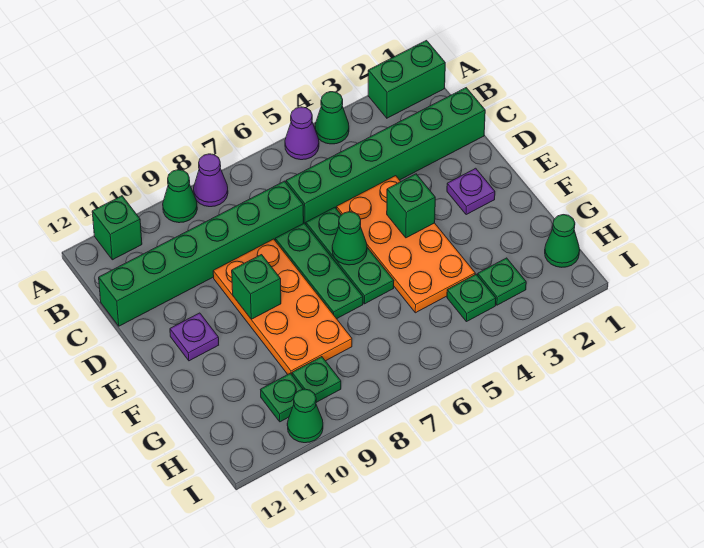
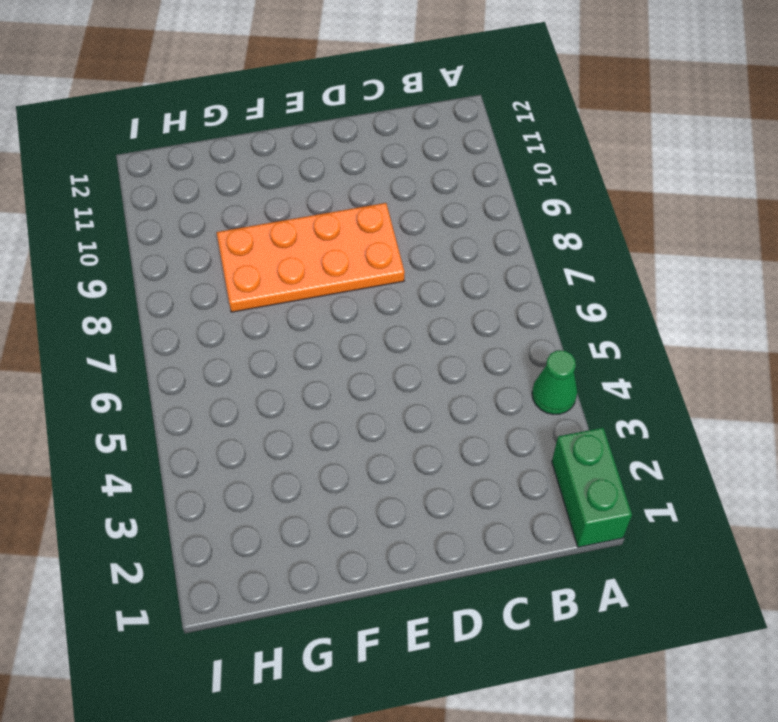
none -> purple 1x1 cone [285,107,319,160]
none -> purple 1x1 cone [194,154,228,207]
none -> green 1x1 cone [163,170,197,223]

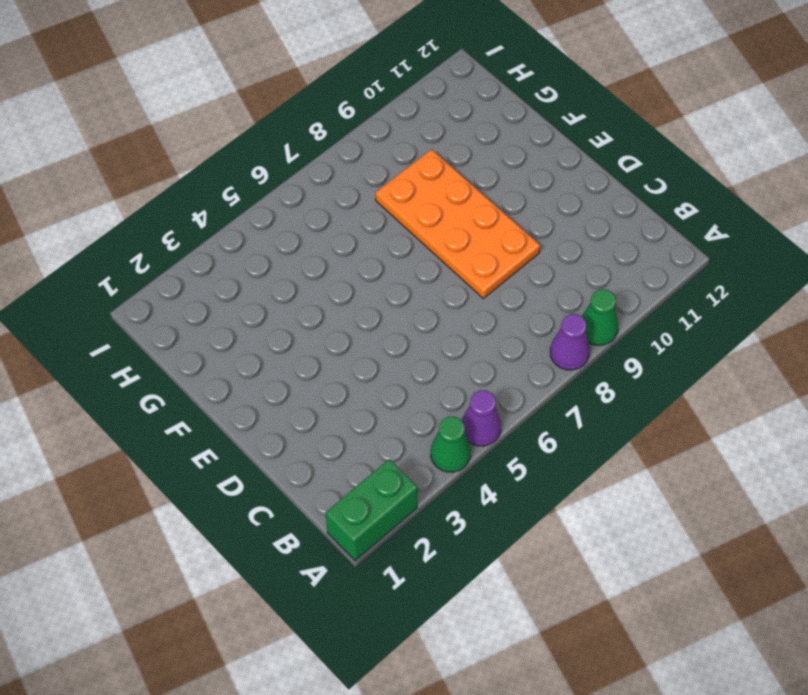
none -> green 1x1 brick [92,196,142,260]
none -> green 1x6 brick [286,88,485,224]
none -> green 1x6 brick [99,181,304,326]

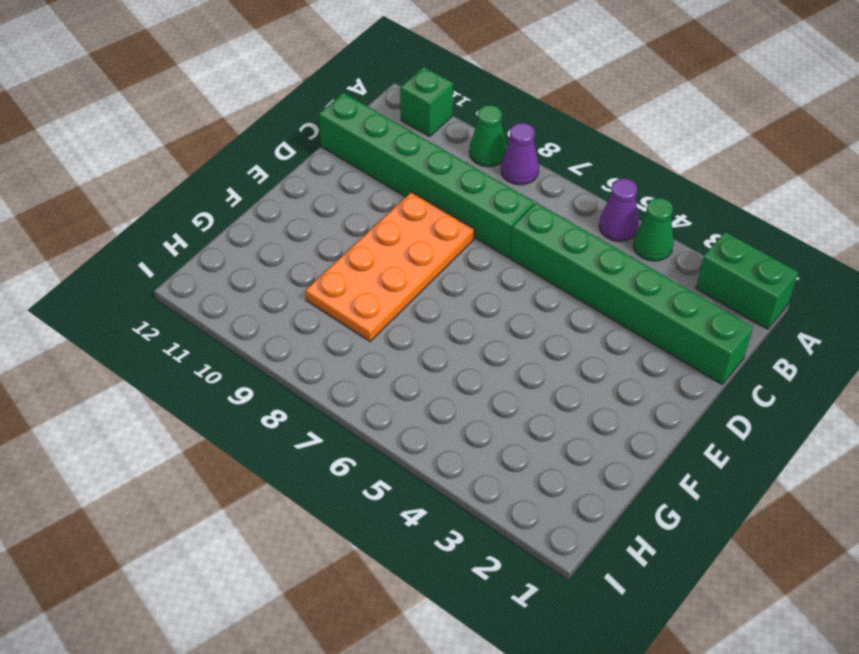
none -> orange 2x4 plate [337,176,475,313]
none -> green 1x3 plate [306,207,394,304]
none -> green 1x3 plate [275,223,363,319]

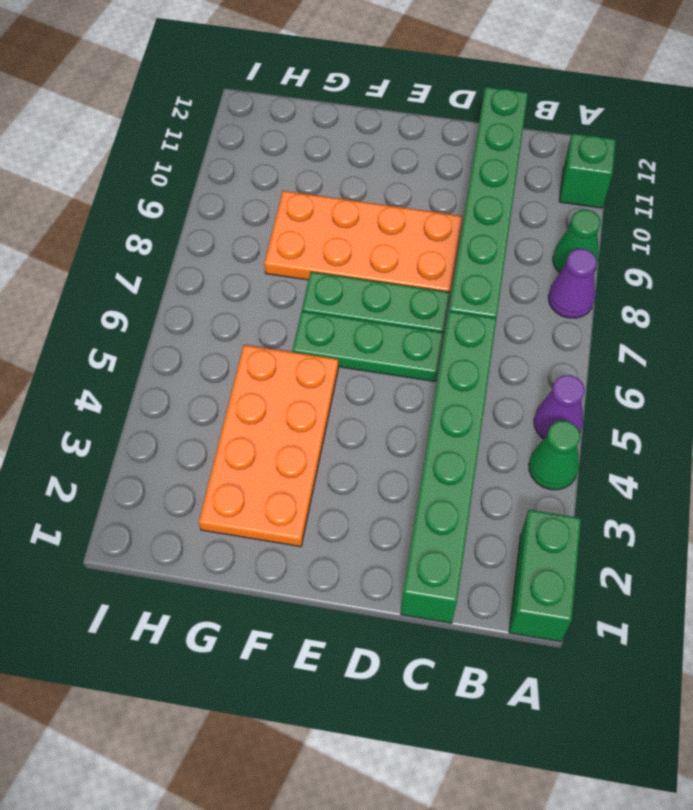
orange 2x4 plate [199,345,338,547] -> orange 2x4 plate turned to [337,176,475,313]
none -> purple 1x1 plate [447,168,495,215]
none -> purple 1x1 plate [170,313,219,361]
none -> green 1x1 cone [545,215,580,267]

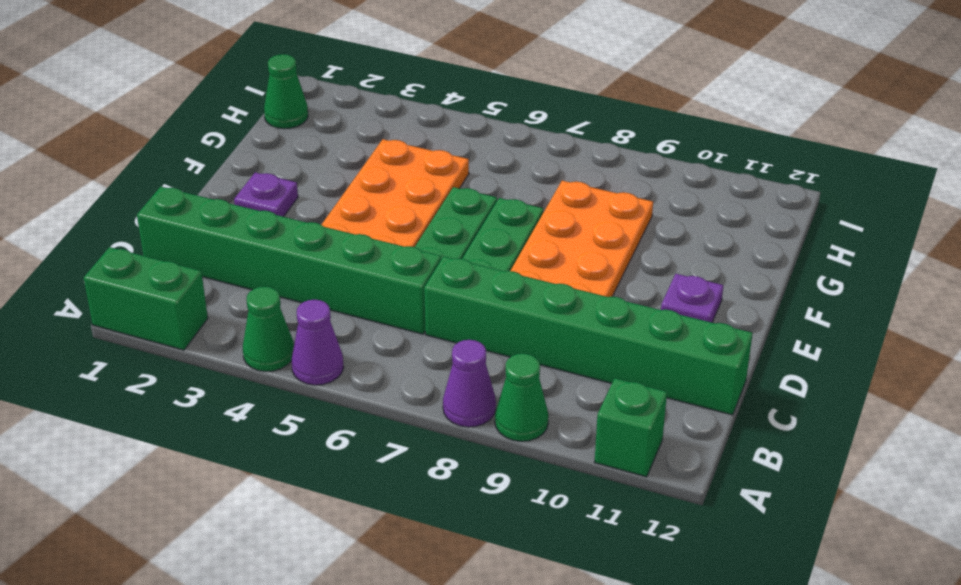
none -> green 1x1 plate [478,258,526,305]
none -> green 1x1 plate [447,274,496,322]
none -> green 1x1 plate [292,357,341,402]

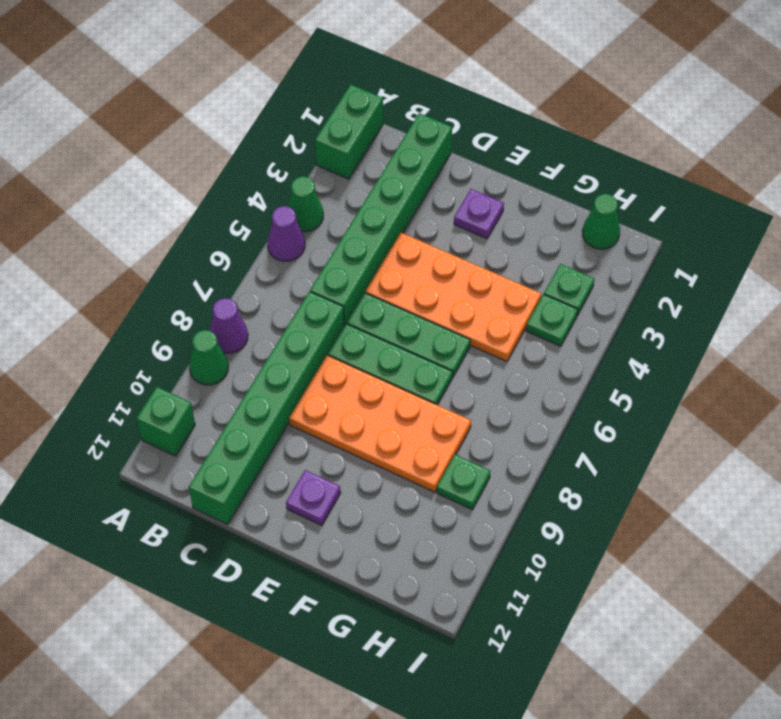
none -> green 1x1 plate [261,373,303,422]
none -> green 1x1 cone [287,389,323,443]
none -> green 1x1 brick [387,174,435,238]

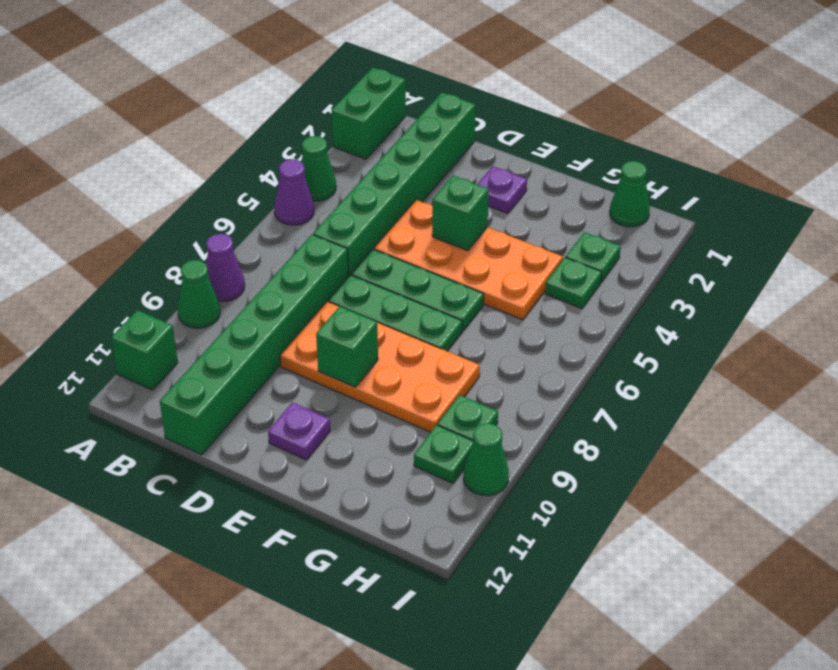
none -> green 1x1 cone [332,212,367,265]

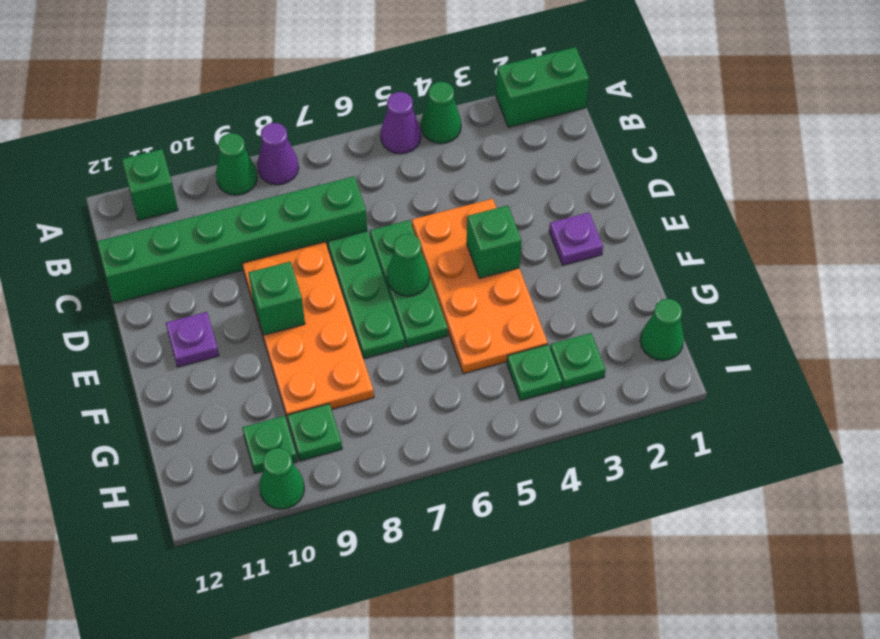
none -> green 1x6 brick [286,88,485,224]

